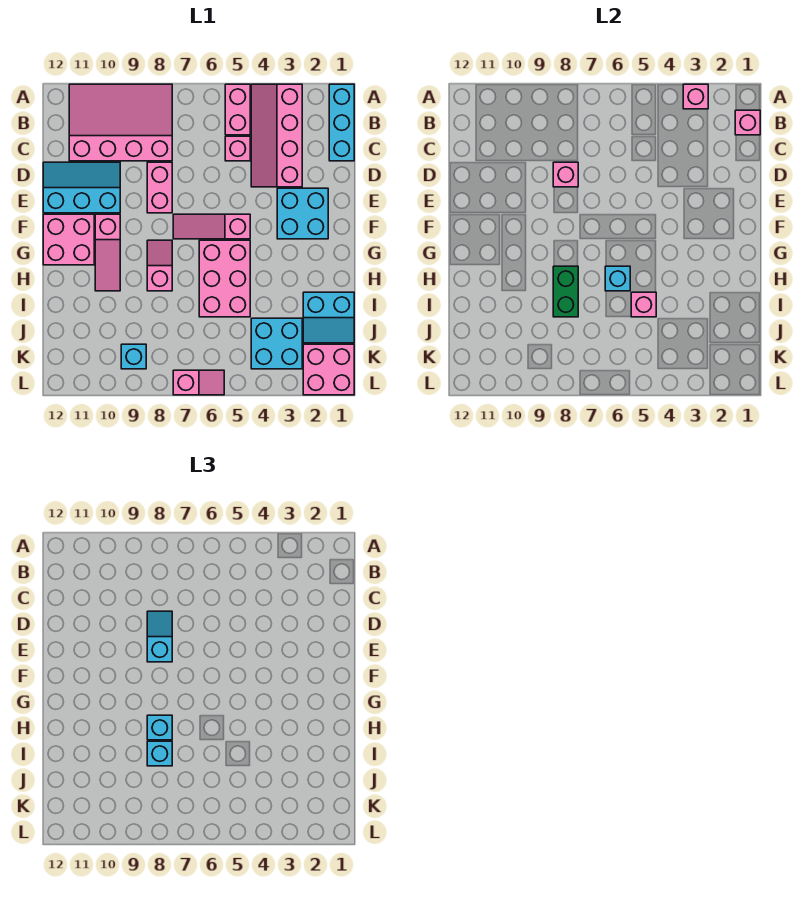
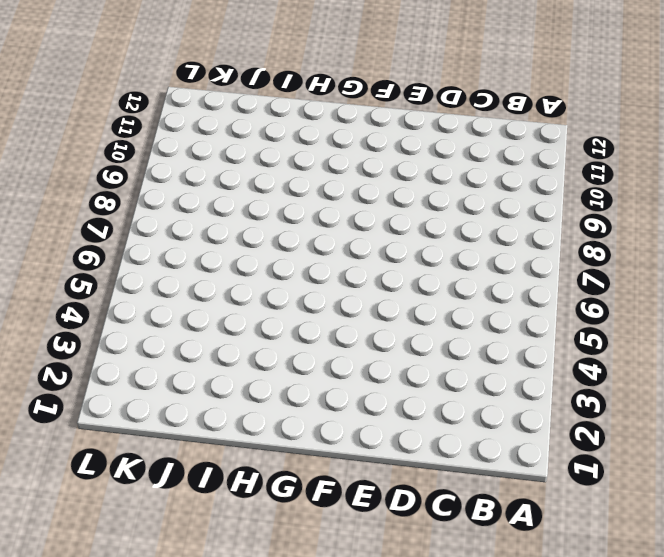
none -> cyan 1x3 brick [329,84,354,161]
none -> pink 2x4 slope [251,84,302,187]
none -> pink 1x2 brick [225,84,250,135]

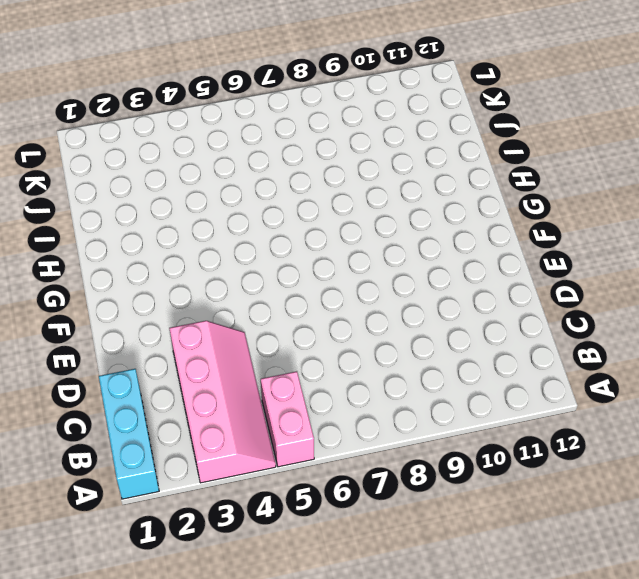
none -> pink 3x4 slope [69,84,172,161]
none -> pink 1x1 brick [225,136,250,161]
none -> pink 1x2 brick [147,162,172,213]

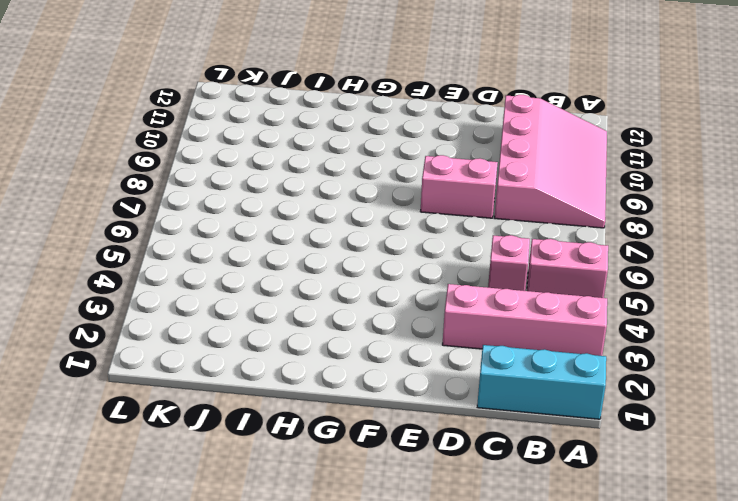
none -> cyan 2x3 slope [43,162,120,213]
none -> cyan 2x2 brick [277,188,328,239]
none -> pink 1x3 slope [173,214,250,239]

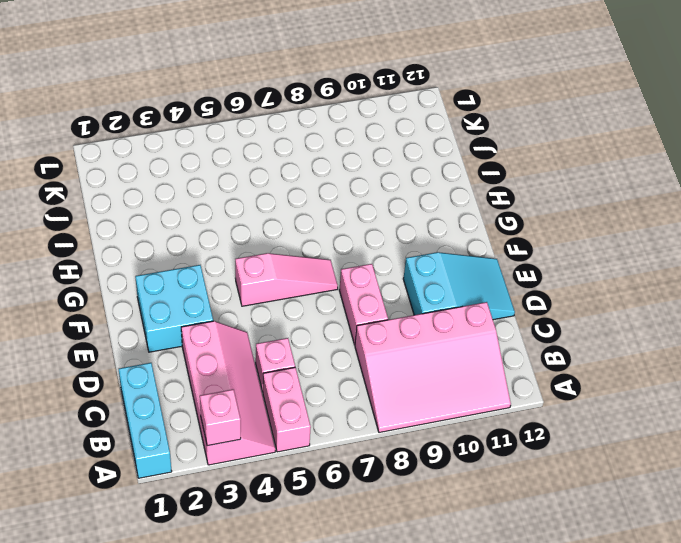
cyan 2x3 slope [403,252,515,320] -> cyan 2x3 slope turned to [43,162,120,213]
none -> pink 1x3 slope [95,214,120,291]
none -> pink 2x2 brick [43,214,94,265]
none -> pink 2x3 brick [199,240,250,317]

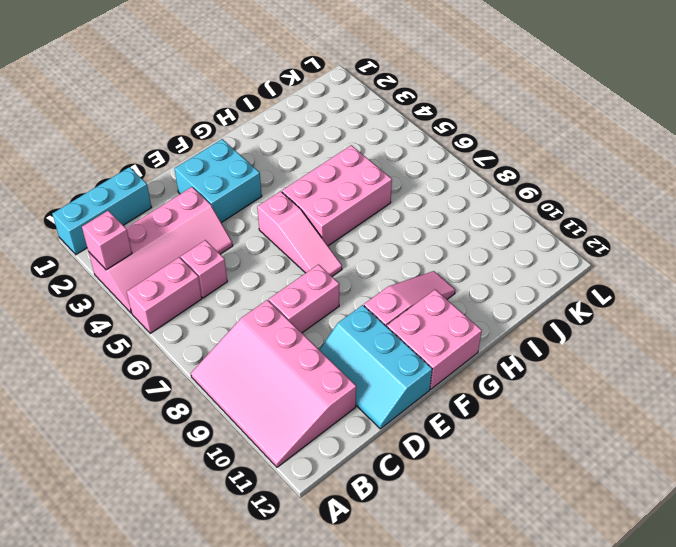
none -> pink 1x2 slope [147,240,172,291]
none -> cyan 2x2 slope [303,292,354,343]
none -> cyan 2x2 brick [251,318,302,369]

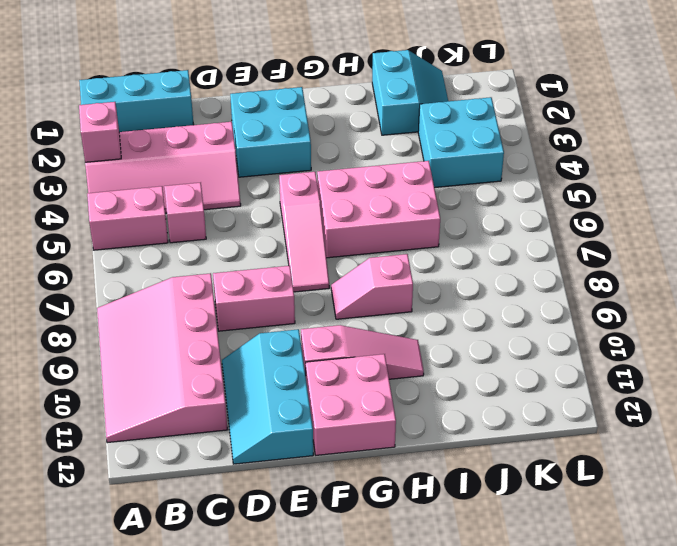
none -> pink 2x2 brick [303,344,354,395]
none -> cyan 1x1 brick [121,344,146,369]
none -> pink 1x2 slope [173,370,224,395]

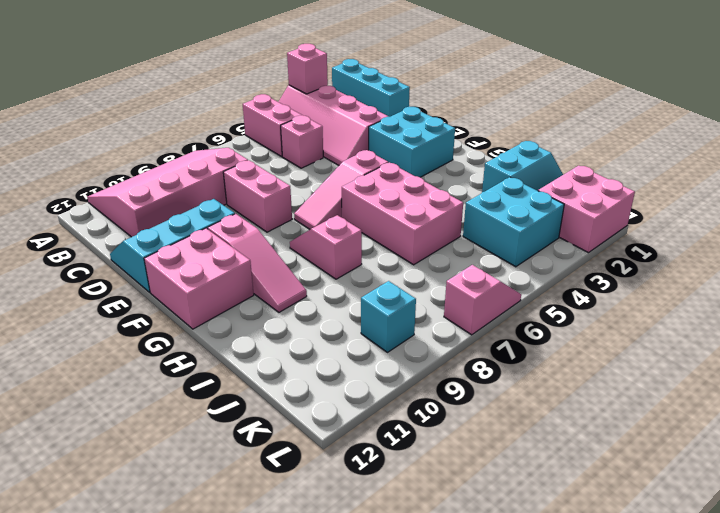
none -> pink 1x1 brick [735,110,760,135]
none -> pink 1x1 brick [553,162,578,187]
none -> cyan 1x1 brick [605,266,630,291]

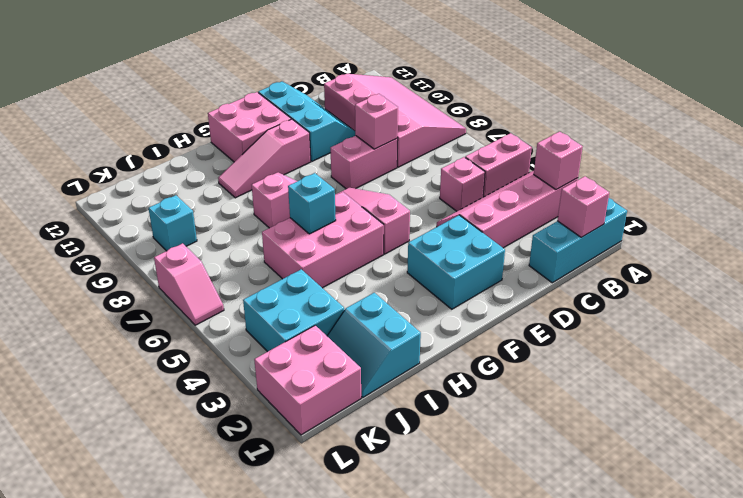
none -> green 1x2 brick [553,266,578,317]
none -> pink 1x1 brick [631,292,656,317]
none -> cyan 1x2 slope [147,611,172,662]

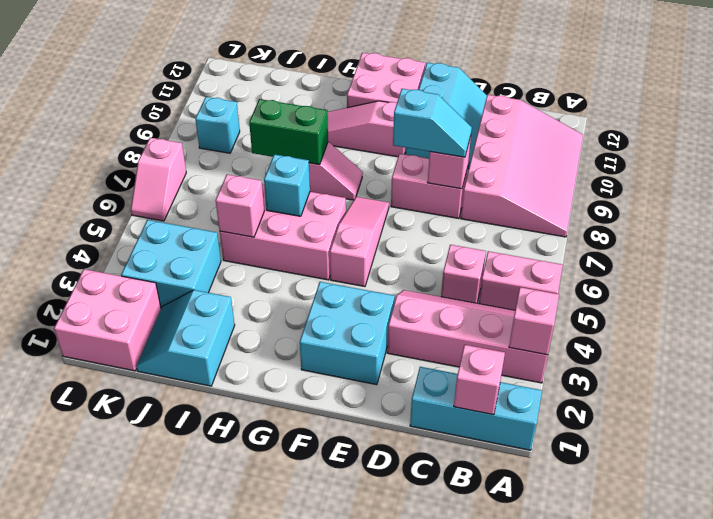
none -> cyan 1x1 brick [147,715,172,740]
none -> cyan 1x1 brick [147,741,172,766]

